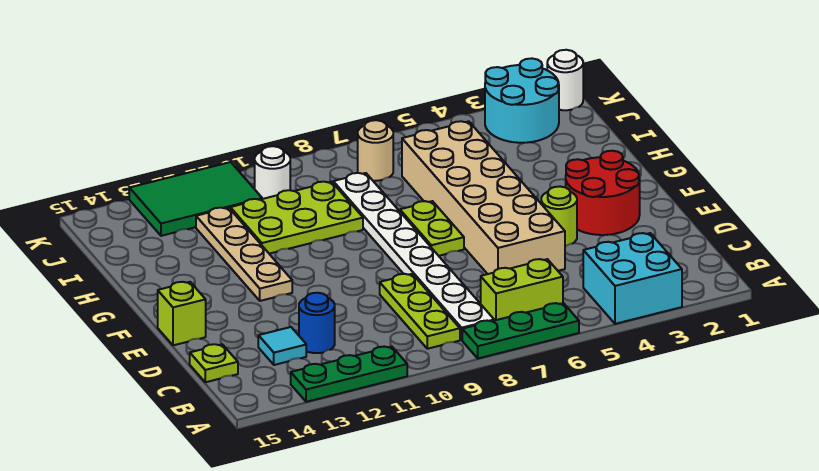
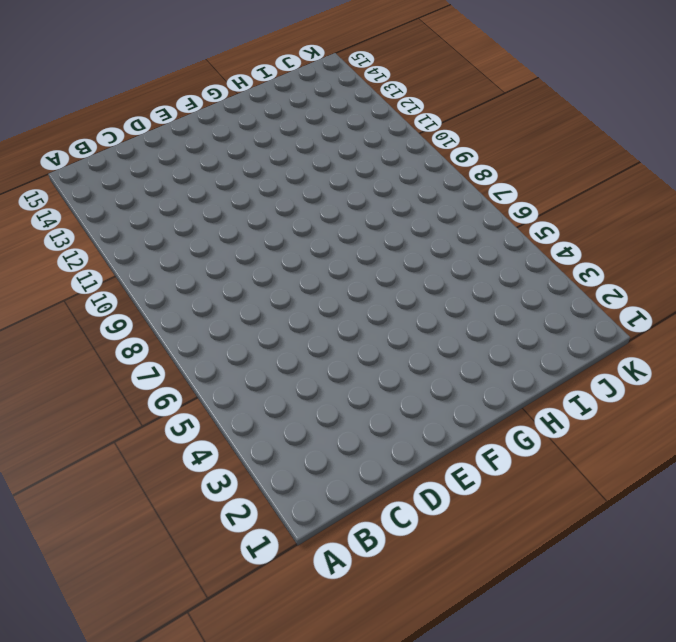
none -> cyan 2x2 brick [583,233,682,324]
none -> green 1x3 plate [462,303,579,358]
none -> green 1x3 plate [291,347,407,402]

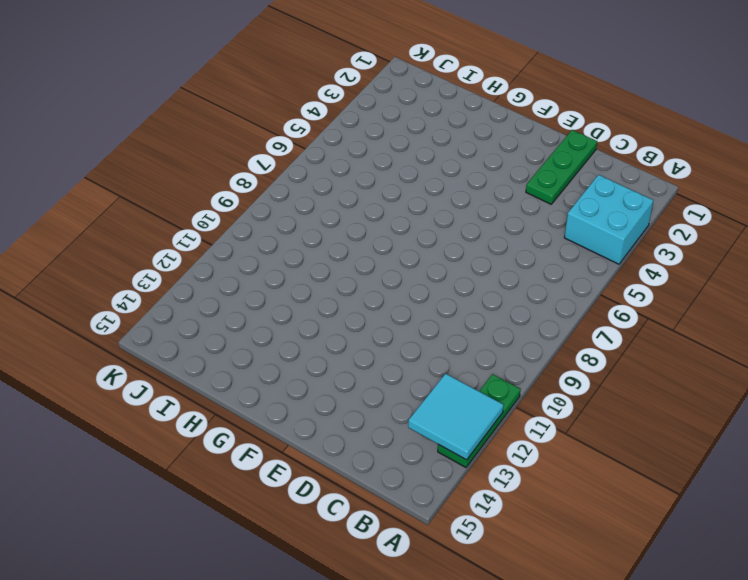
cyan 2x2 tile [408,374,504,460] -> none
green 1x3 plate [526,130,597,204] -> green 1x3 plate moved to [462,303,579,358]
none -> lime 1x2 brick [481,259,563,320]
none -> white 1x8 plate [333,173,494,340]
none -> lime 1x3 plate [380,274,460,349]

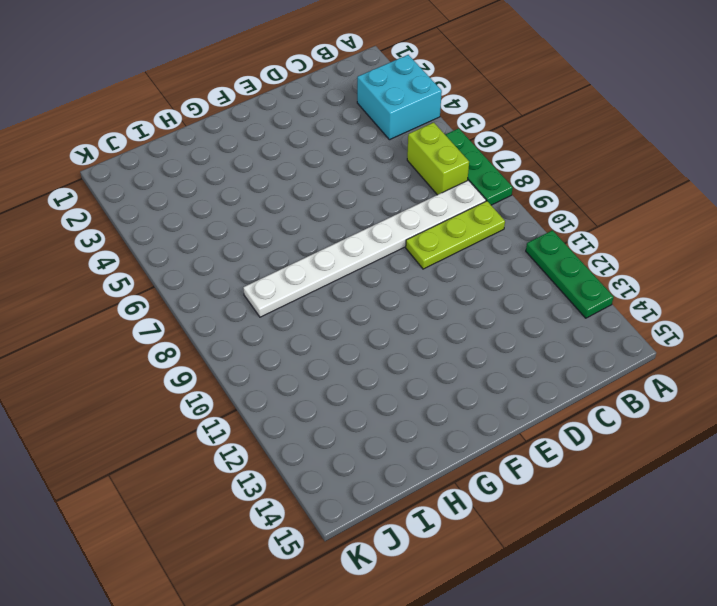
none -> blue 1x1 round brick [299,293,335,353]
none -> cyan 1x1 tile [258,327,306,365]
none -> lime 1x1 plate [190,344,238,382]

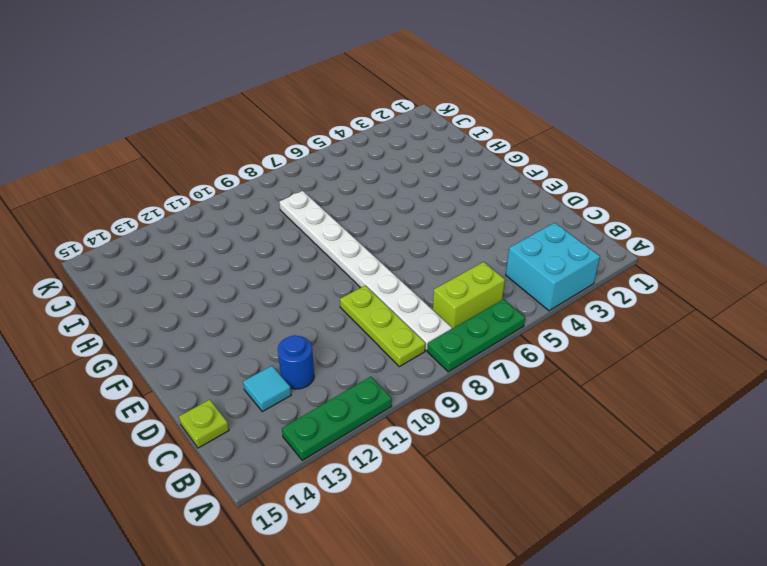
none -> tan 2x6 brick [402,121,565,274]
none -> red 2x2 round brick [566,151,640,235]
none -> lime 1x1 round brick [541,187,577,246]

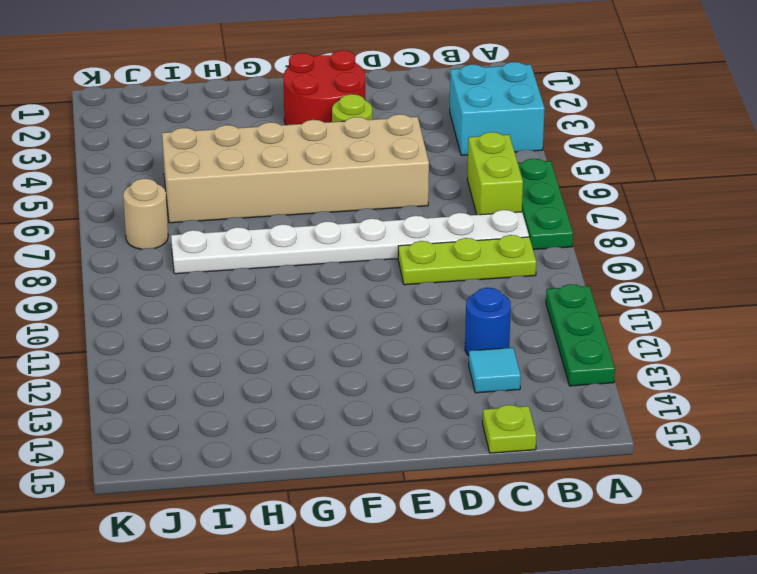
none -> lime 1x1 brick [158,282,206,345]
none -> lime 1x2 plate [400,201,464,256]
none -> tan 1x4 plate [196,208,292,301]

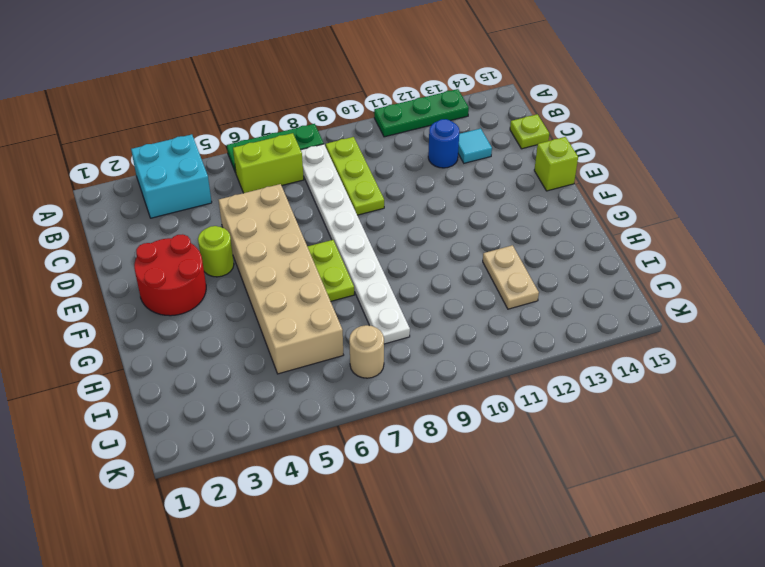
tan 1x2 plate [483,245,539,309] -> tan 1x4 plate [196,208,292,301]
none -> lime 2x3 plate [230,182,363,254]
none -> cyan 2x2 round brick [485,58,559,143]
none -> white 1x1 round brick [255,146,290,199]

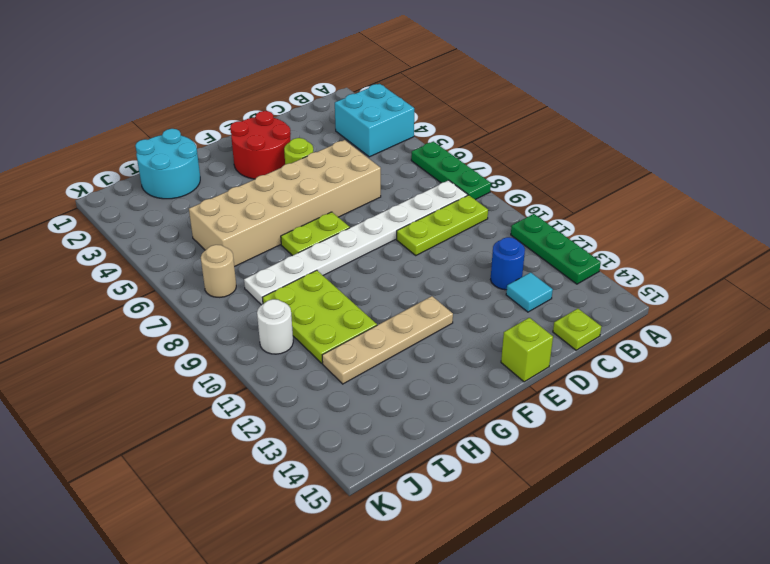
cyan 2x2 round brick [135,129,200,199] -> cyan 2x2 round brick moved to [485,58,559,143]
none -> lime 1x2 brick [481,259,563,320]
none -> green 2x3 tile [129,162,262,236]
none -> white 1x1 round brick [547,50,583,110]

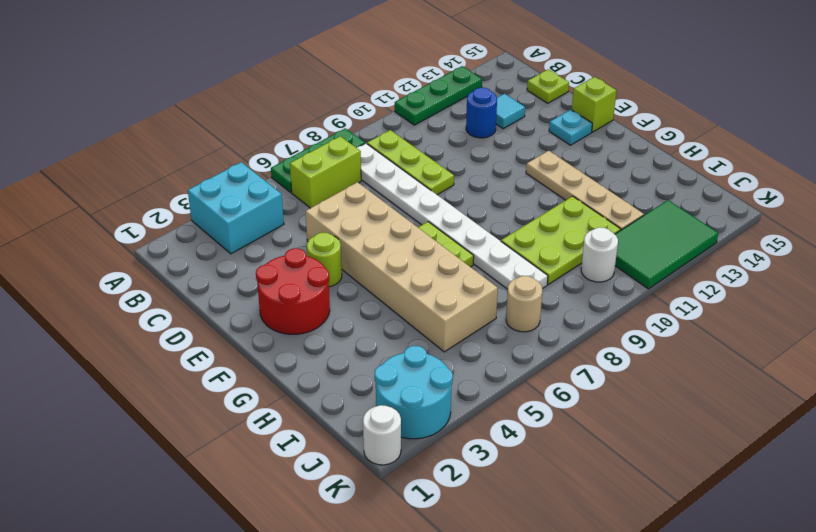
cyan 1x1 plate [549,110,592,145] -> none

